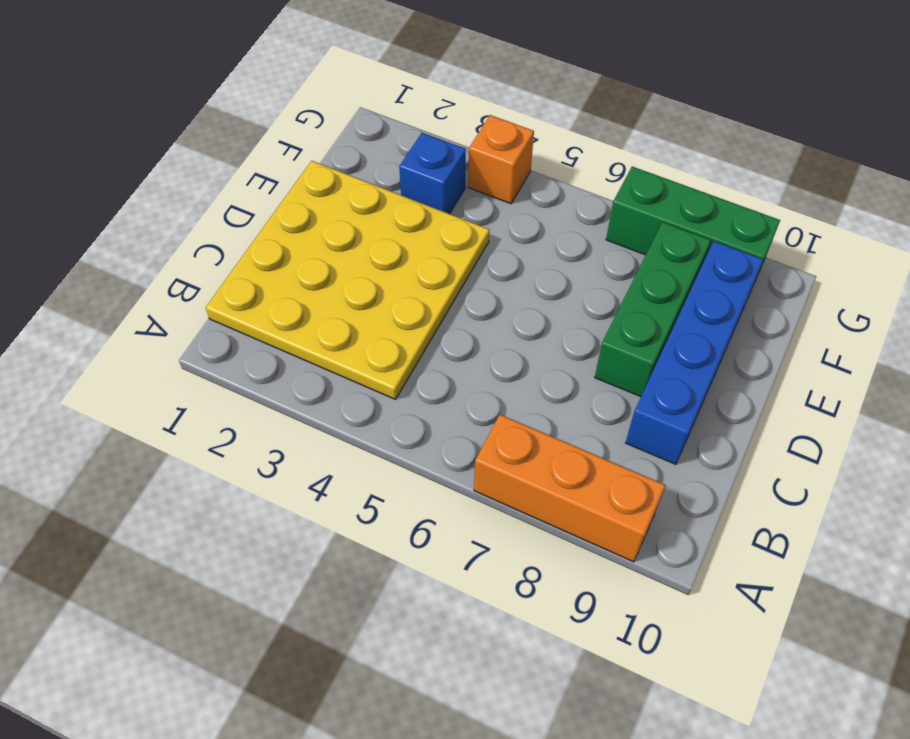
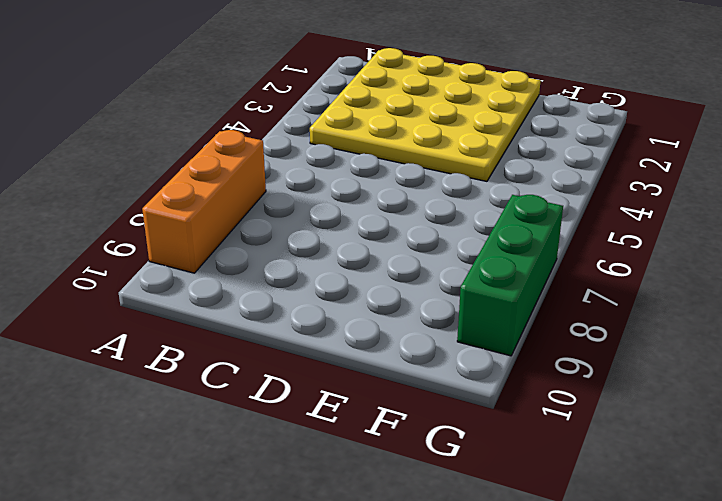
none -> blue 1x4 brick [626,241,763,464]
none -> green 1x3 brick [595,222,711,397]

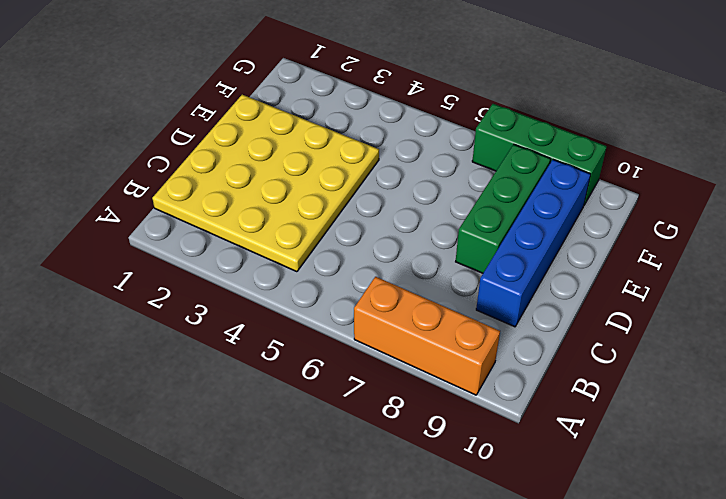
none -> blue 1x1 brick [399,133,466,214]
none -> orange 1x1 brick [468,115,534,204]

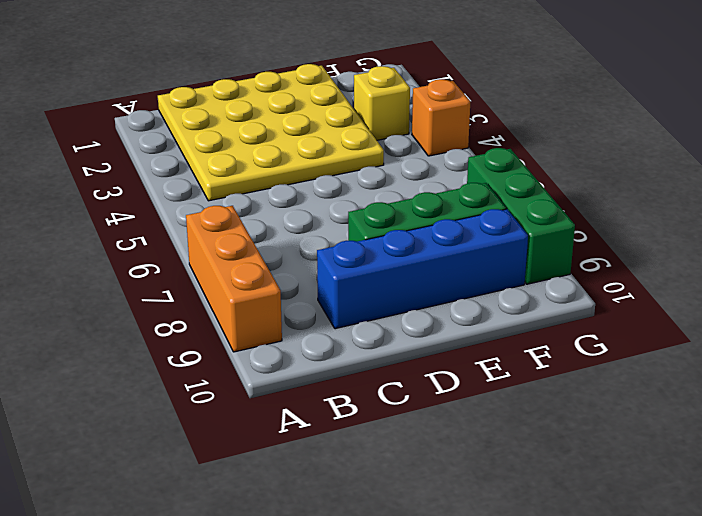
yellow 1x1 brick [354,66,410,140] -> blue 1x1 brick [399,133,466,214]

